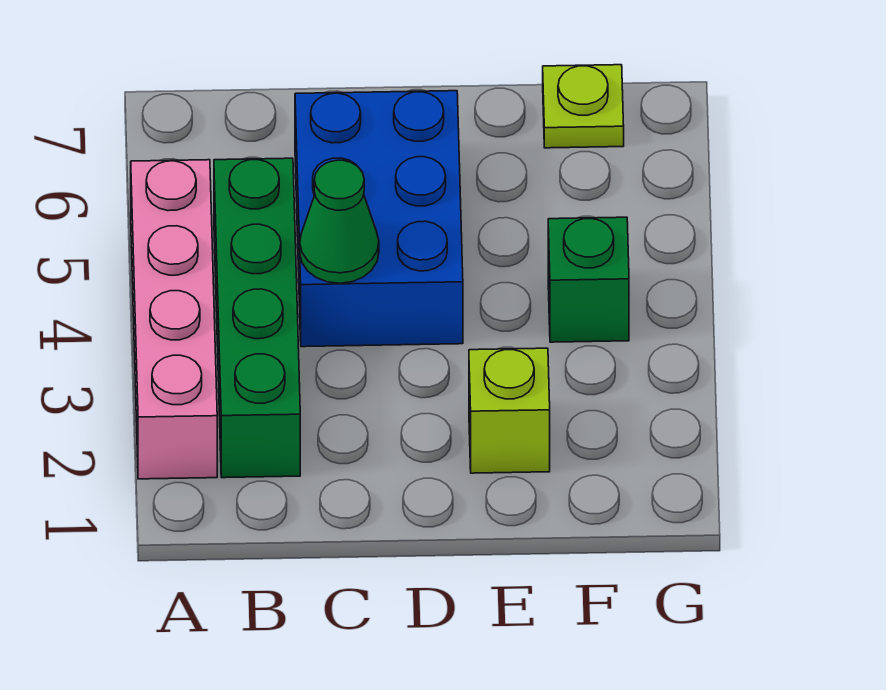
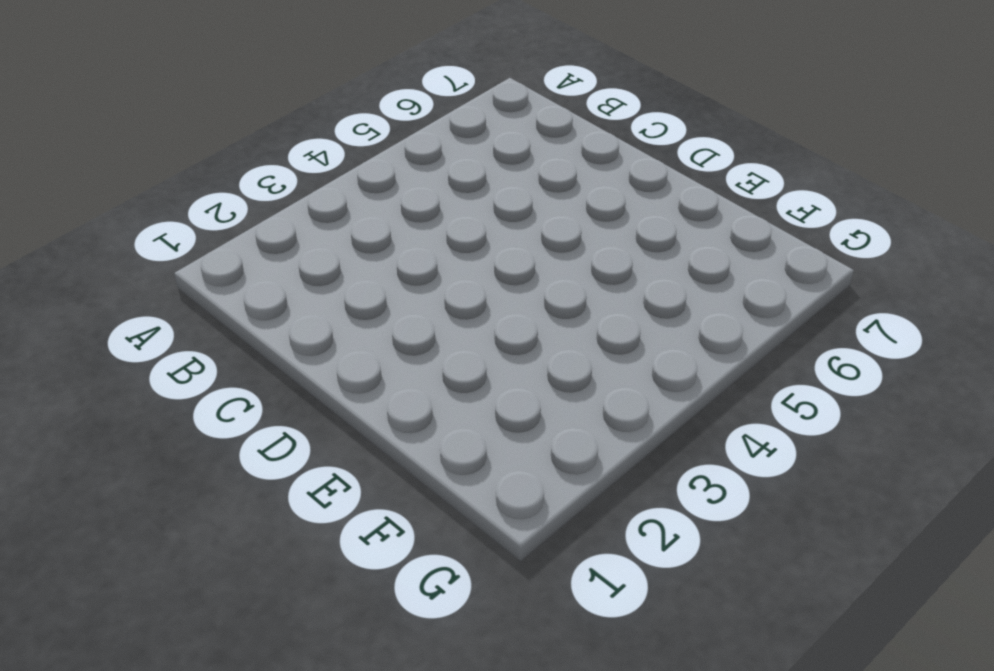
none -> pink 1x4 brick [131,160,217,479]
none -> green 1x4 brick [214,158,300,478]

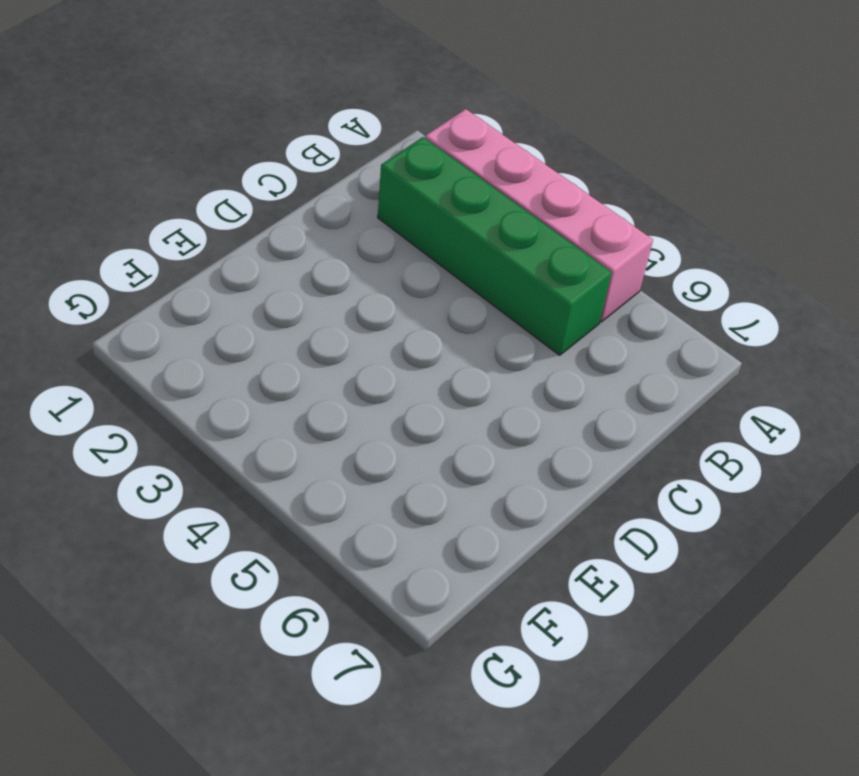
none -> blue 2x3 brick [295,91,463,347]
none -> lime 1x1 brick [469,348,550,473]

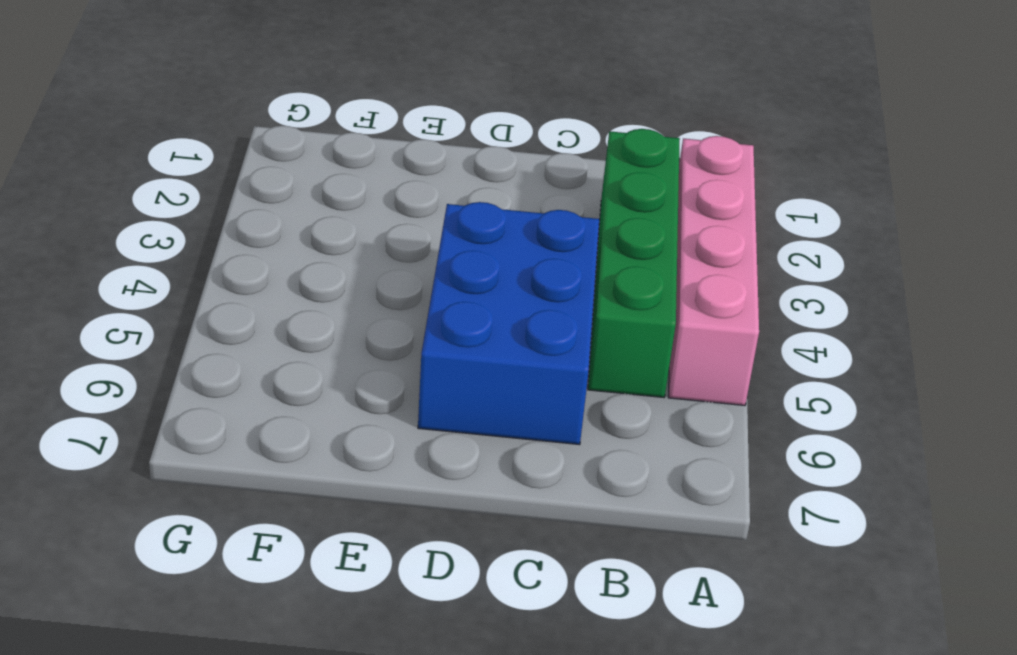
none -> lime 1x1 brick [469,348,550,473]
none -> green 1x1 brick [548,217,629,342]

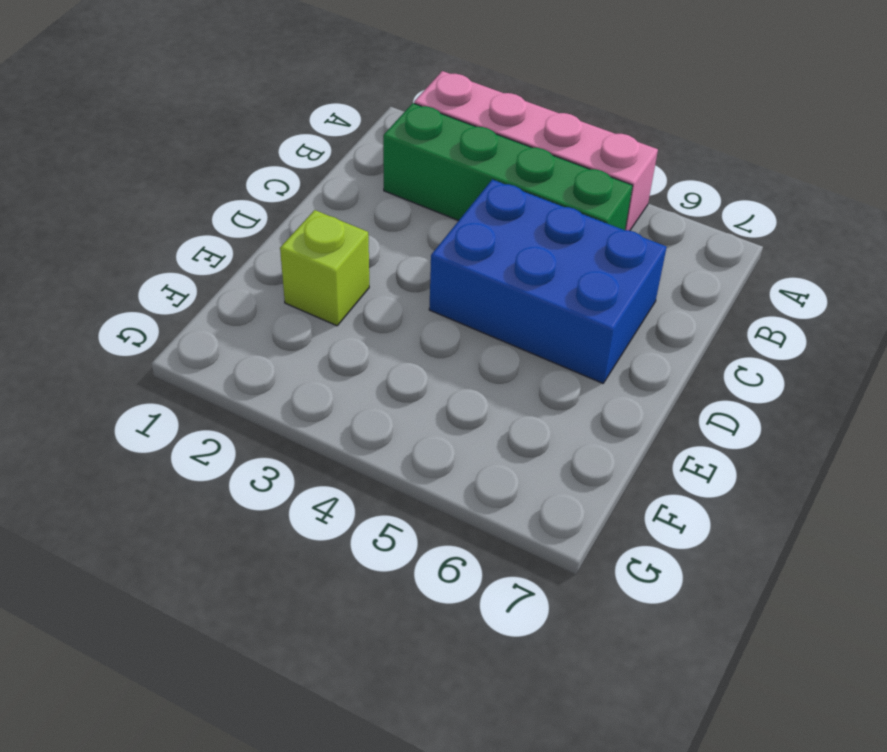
none -> green 1x1 brick [548,217,629,342]
none -> lime 1x1 plate [543,65,624,148]

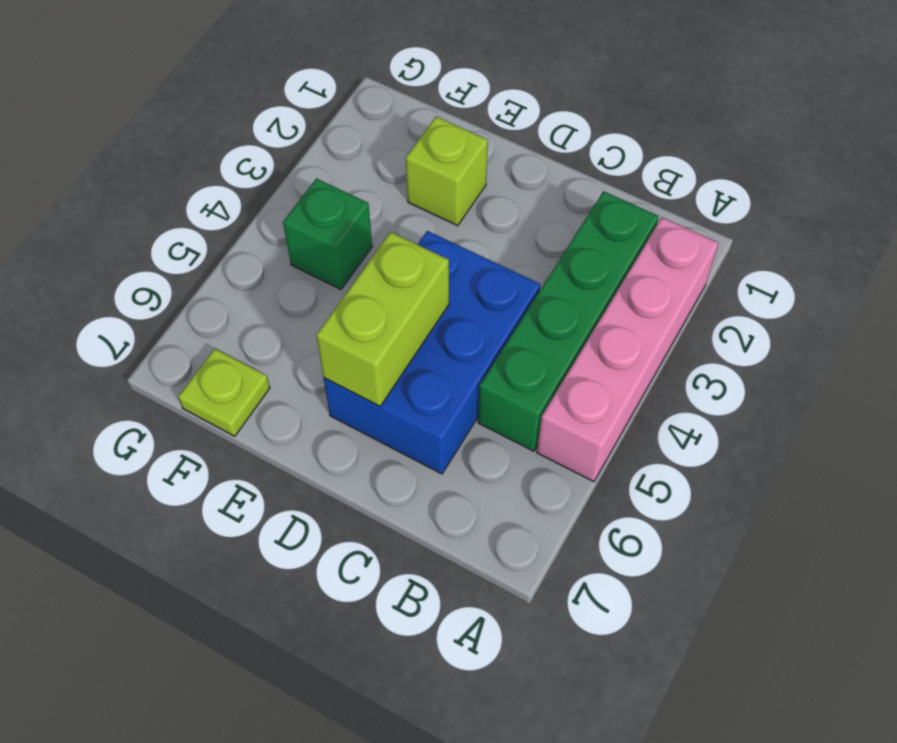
lime 1x2 brick [316,232,449,406] -> none
none -> green 1x1 cone [300,160,379,283]

